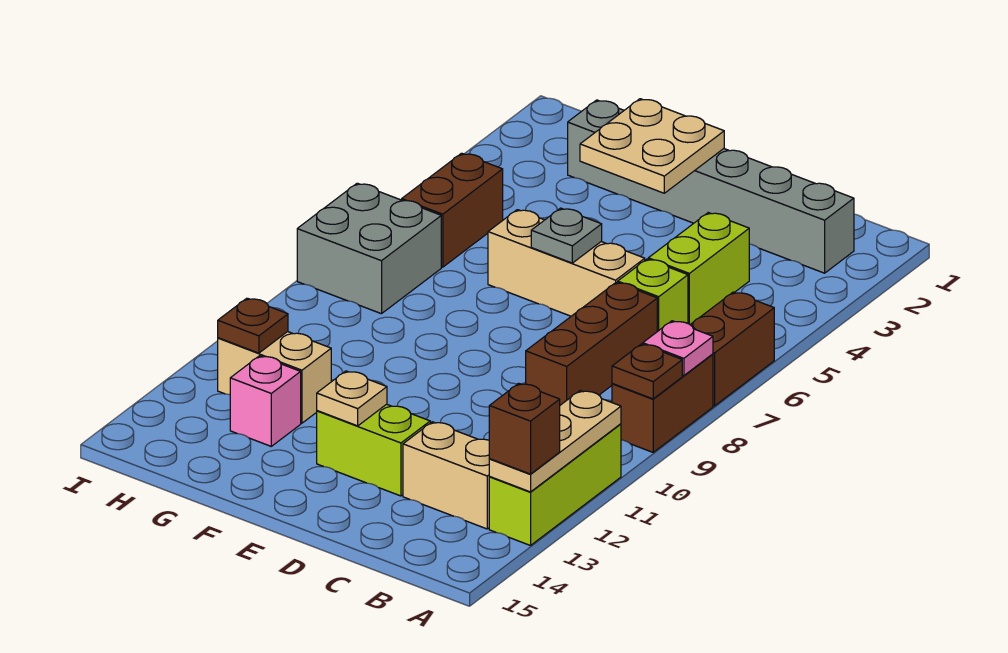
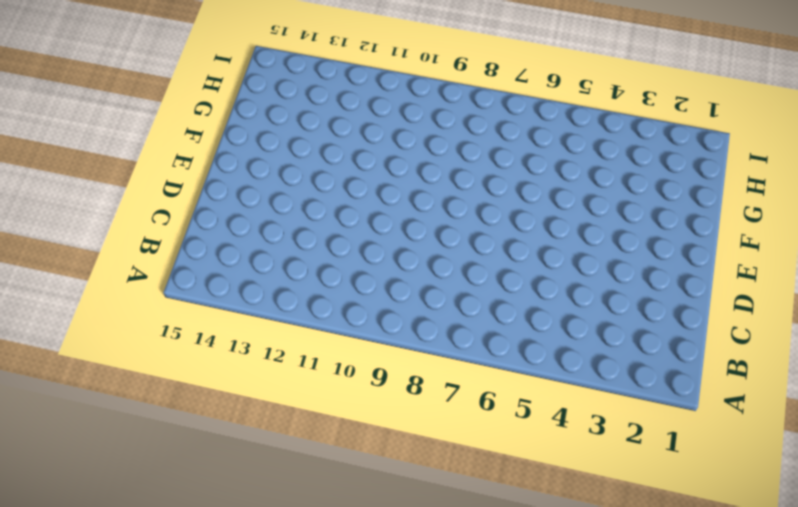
none -> brown 1x2 brick [690,292,774,406]
none -> brown 1x2 brick [612,354,713,452]
none -> lime 1x3 brick [489,424,621,546]

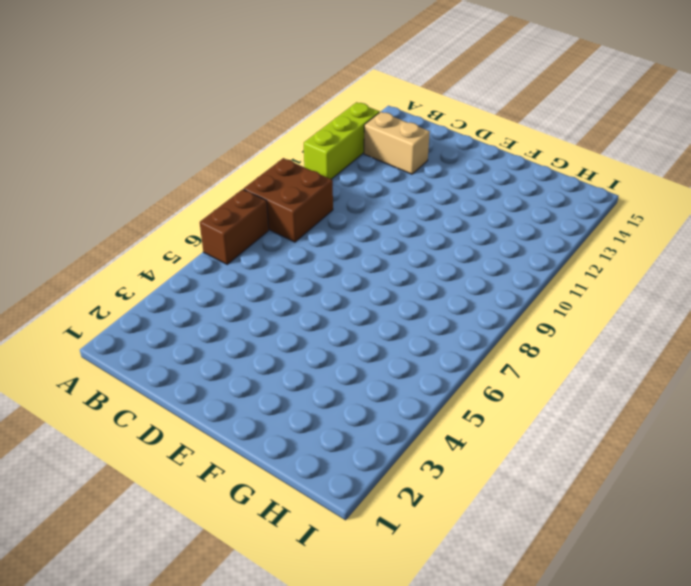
brown 2x2 brick [244,158,333,242] -> brown 1x2 brick [612,354,713,452]
none -> grey 1x6 brick [568,100,854,273]
none -> lime 1x2 brick [648,213,749,324]
none -> lime 1x1 brick [618,259,688,332]

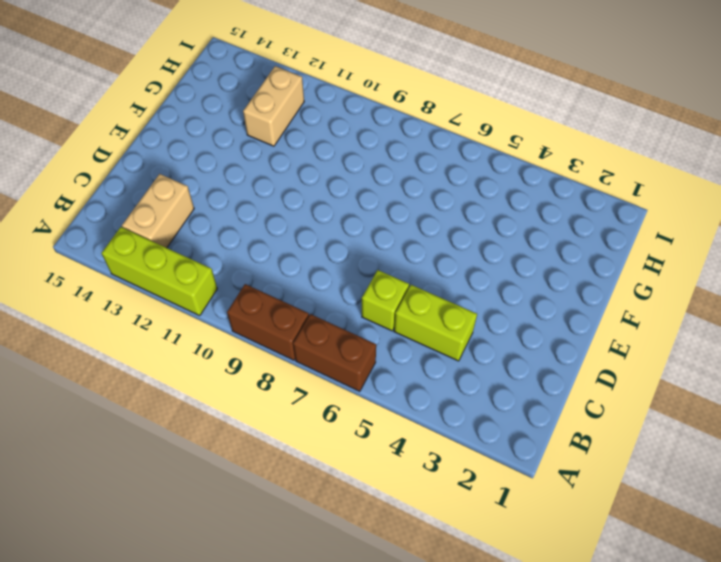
none -> grey 1x6 brick [568,100,854,273]
none -> brown 1x3 brick [526,282,657,405]
none -> tan 1x3 brick [488,210,645,316]

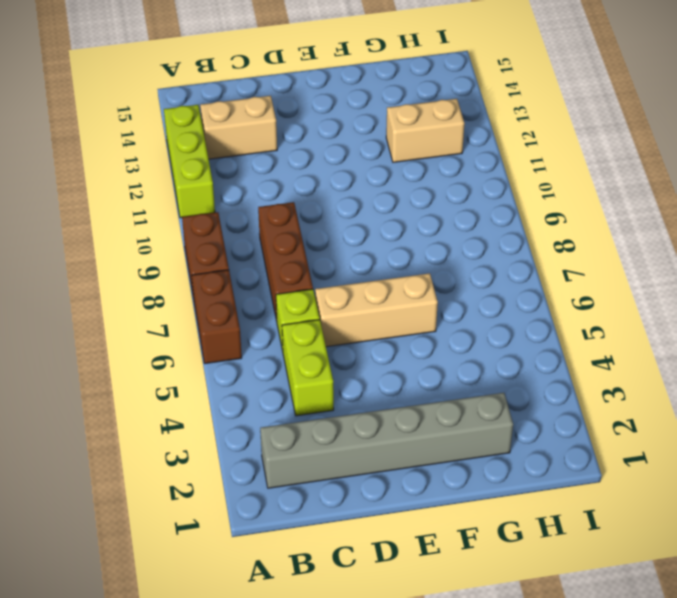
none -> lime 1x2 brick [317,404,430,496]
none -> pink 1x1 brick [230,356,301,446]
none -> brown 1x2 brick [402,153,503,267]

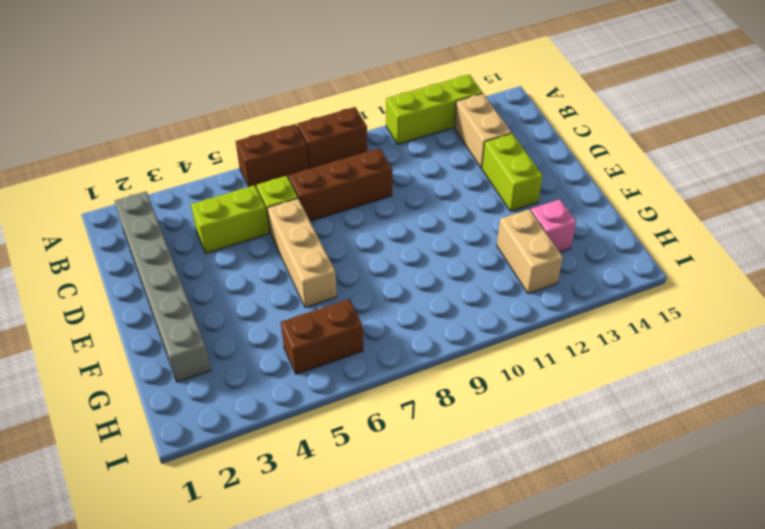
none -> grey 2x2 brick [297,183,441,314]
none -> pink 1x1 plate [643,321,713,376]
none -> brown 1x1 plate [612,344,682,399]

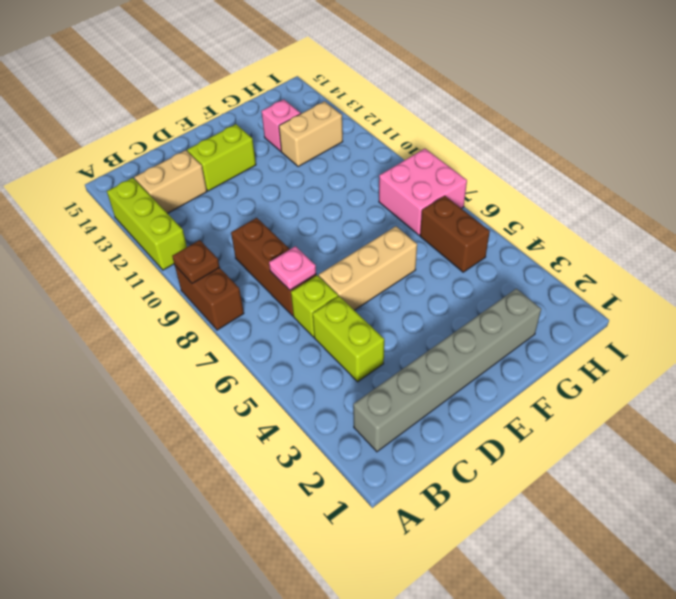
pink 1x1 plate [269,246,316,290] -> pink 1x1 plate moved to [643,321,713,376]
pink 2x2 brick [379,149,467,235] -> grey 2x2 brick [297,183,441,314]
none -> brown 1x2 brick [690,292,774,406]
none -> tan 1x3 plate [489,391,621,492]
none -> tan 2x2 plate [580,99,724,193]

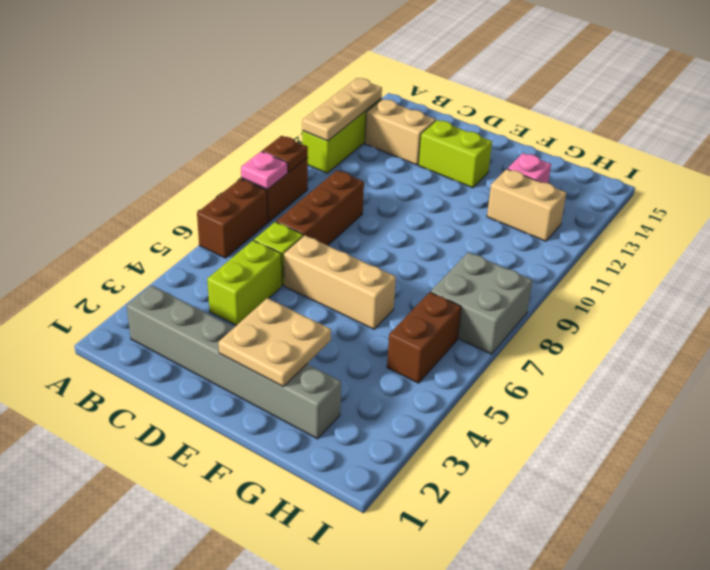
none -> grey 1x1 plate [531,208,602,263]
none -> tan 1x1 plate [317,371,387,426]
none -> brown 1x1 plate [218,298,288,353]

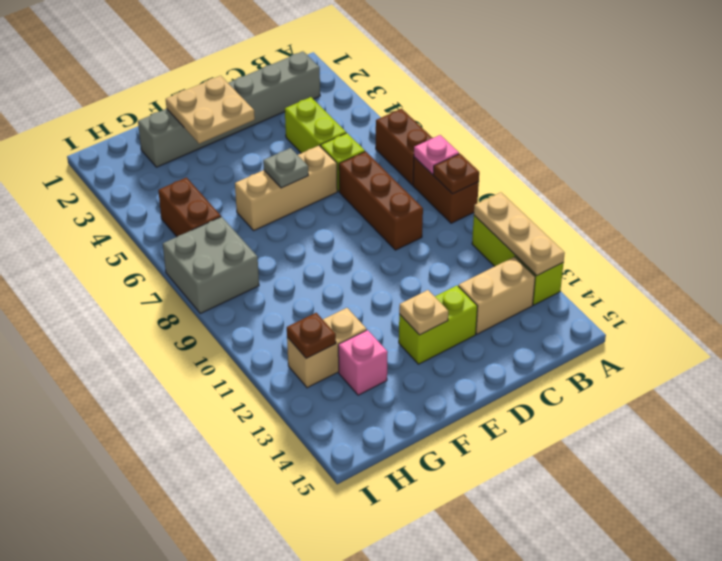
none -> brown 1x1 brick [489,383,560,474]

